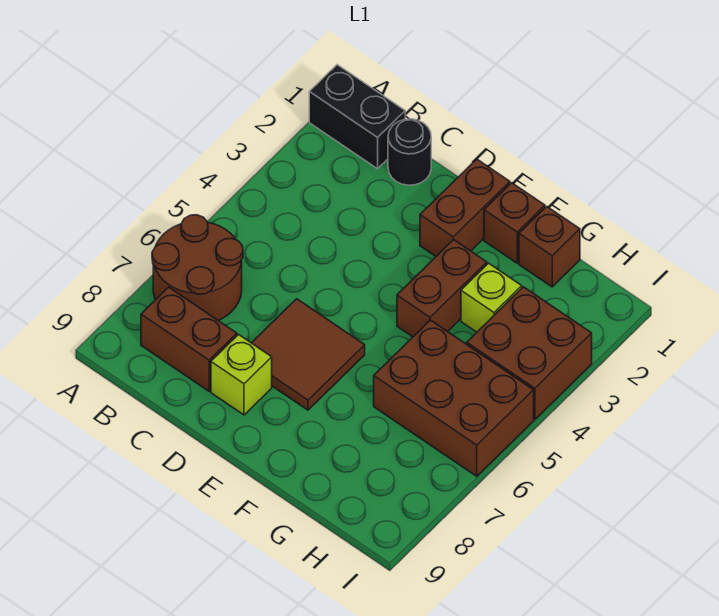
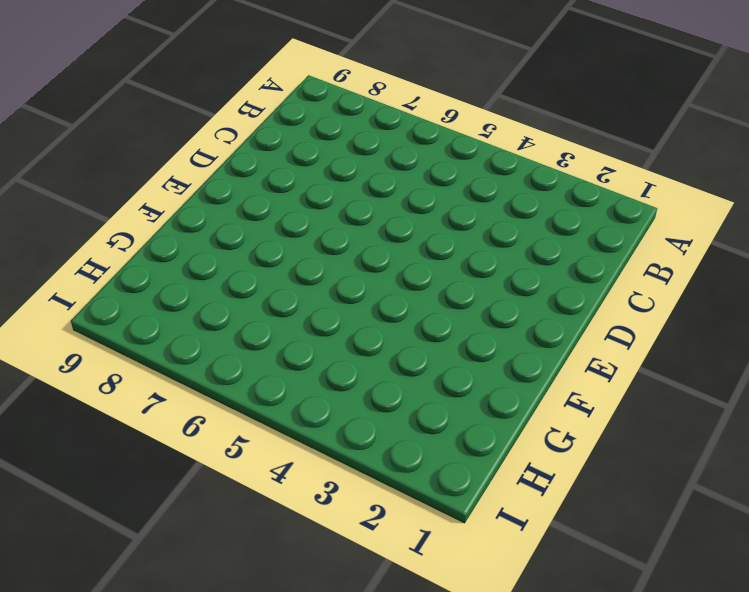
none -> black 1x2 brick [309,65,405,169]
none -> brown 2x2 round brick [152,215,243,321]
none -> brown 1x2 brick [141,287,237,391]

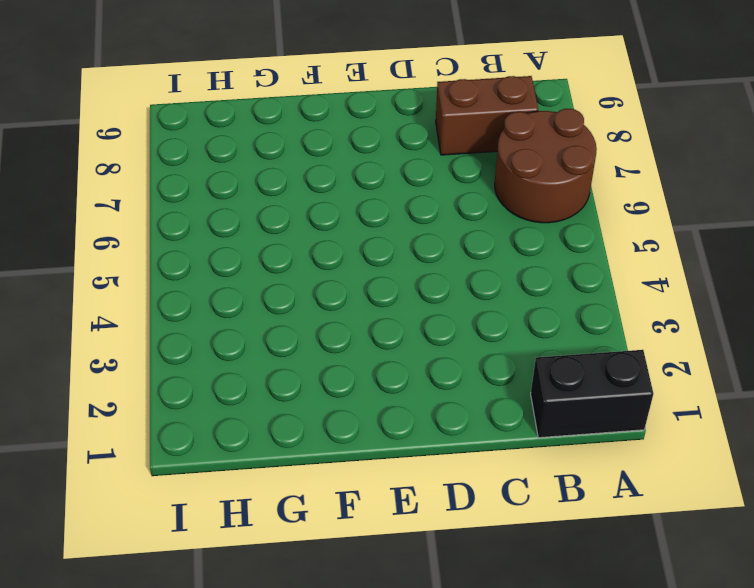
none -> black 1x1 round brick [388,119,431,185]
none -> brown 2x2 tile [252,299,365,410]
none -> lime 1x1 brick [211,335,272,415]

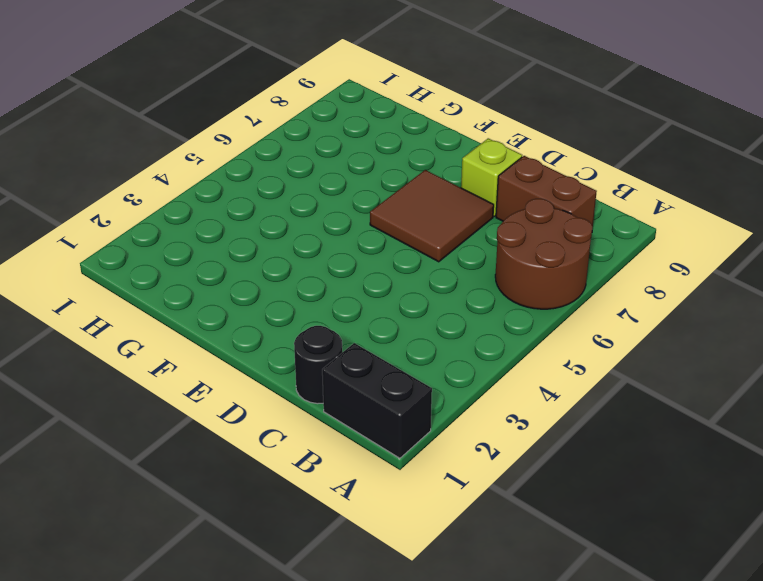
none -> brown 1x2 brick [420,159,510,256]
none -> brown 1x1 brick [484,183,545,263]
none -> brown 1x2 brick [397,240,487,337]

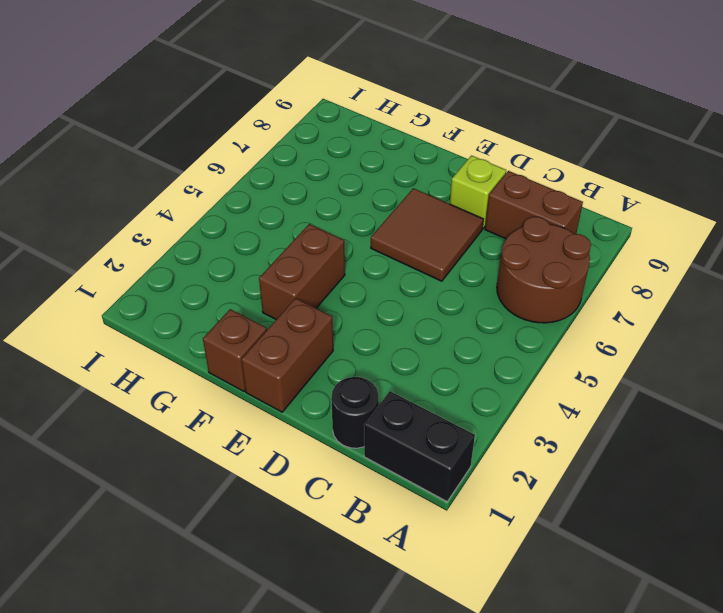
none -> brown 1x1 brick [519,206,580,287]
none -> lime 1x1 brick [461,263,522,332]
none -> brown 2x3 brick [374,320,534,476]

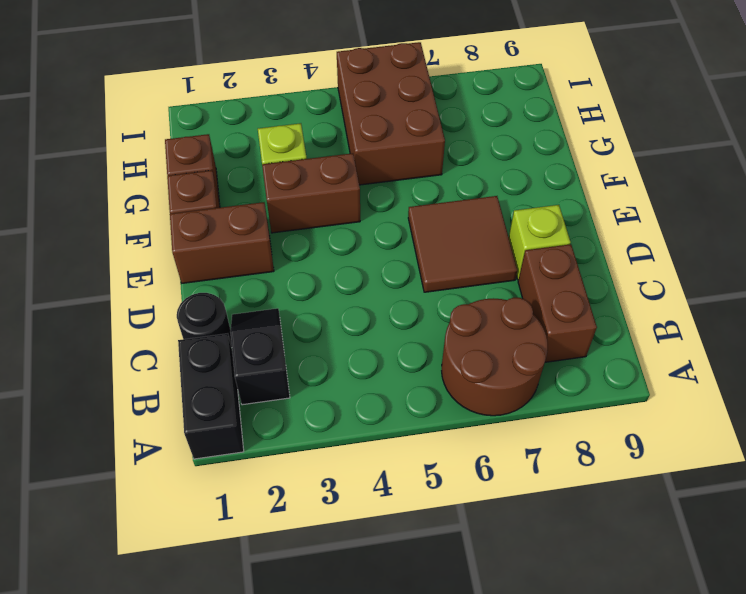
black 1x2 slope [231,308,290,405] -> none
none -> brown 2x2 brick [467,287,592,419]

